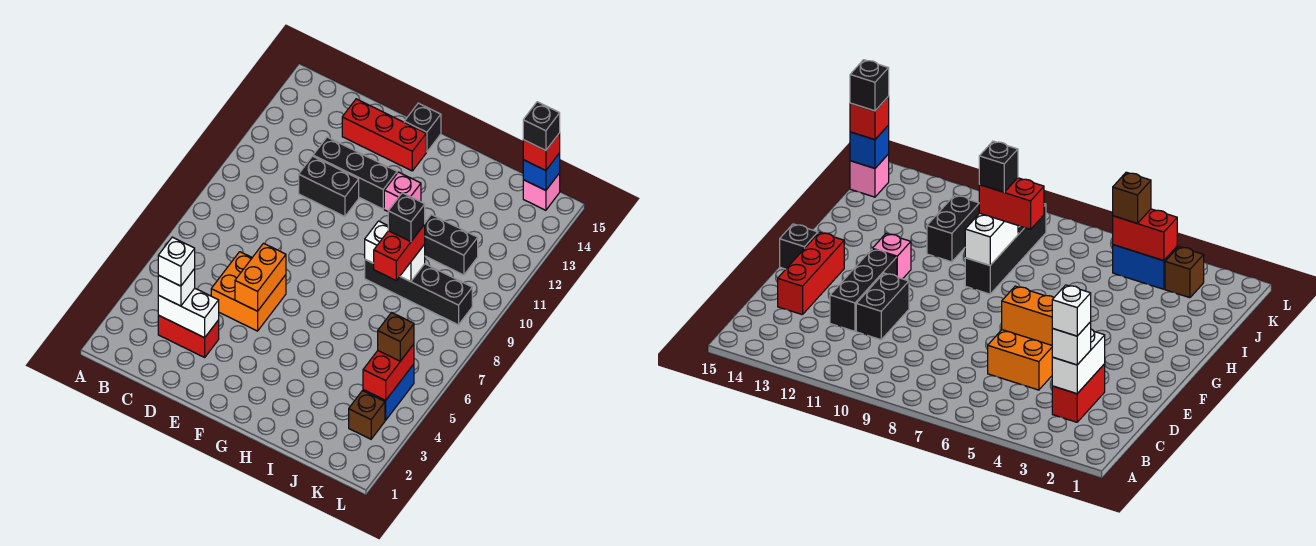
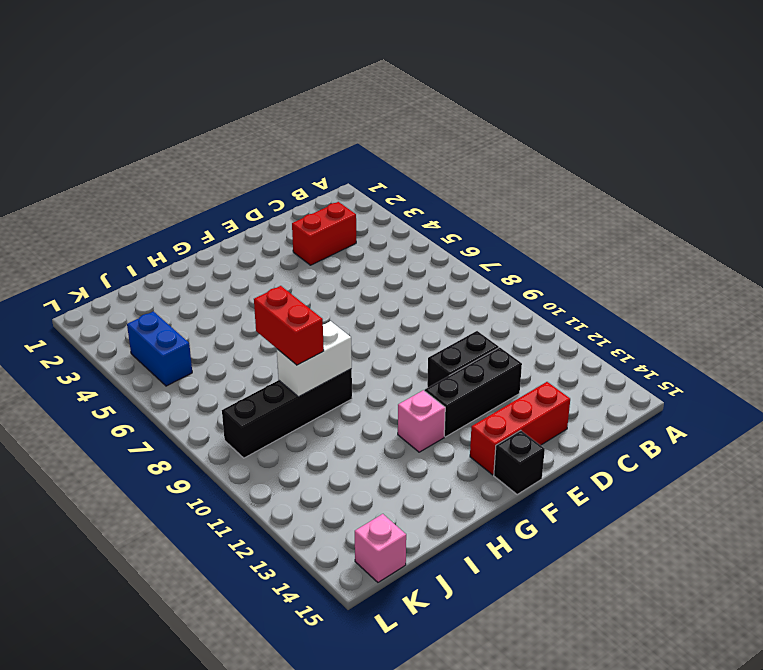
none -> orange 2x2 brick [211,252,286,331]
none -> black 1x2 brick [425,215,478,275]
none -> brown 1x1 brick [349,391,385,439]

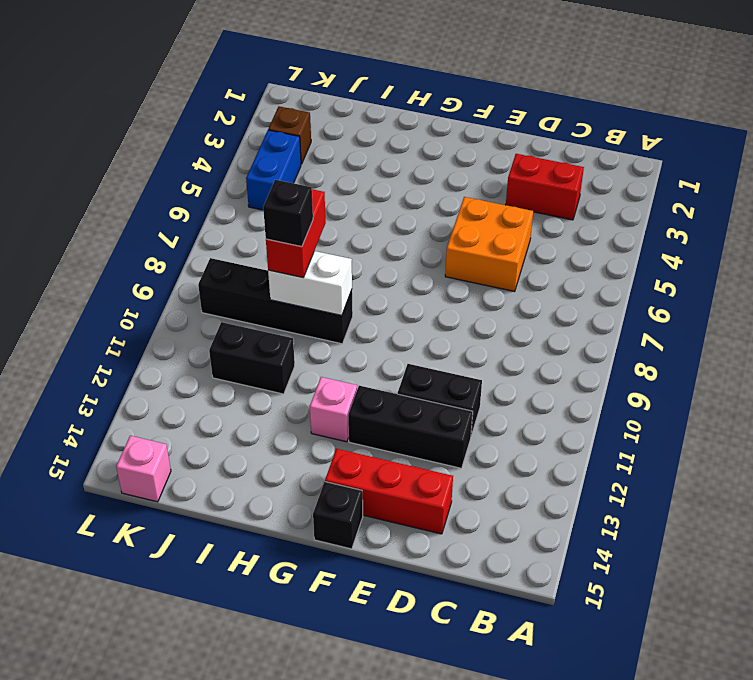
none -> white 1x2 brick [158,288,219,338]
none -> orange 1x2 brick [235,243,286,311]
none -> red 1x2 brick [363,344,414,400]

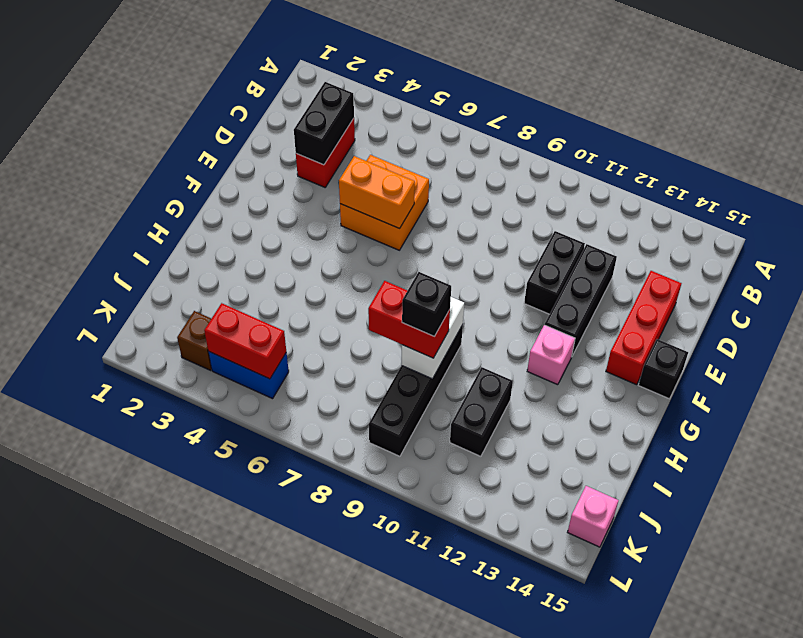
black 1x2 brick [294,82,354,165] -> white 1x2 brick [158,288,219,338]
none -> blue 1x1 brick [523,153,560,191]
none -> white 1x1 brick [158,269,195,306]
none -> brown 1x1 brick [378,313,414,361]

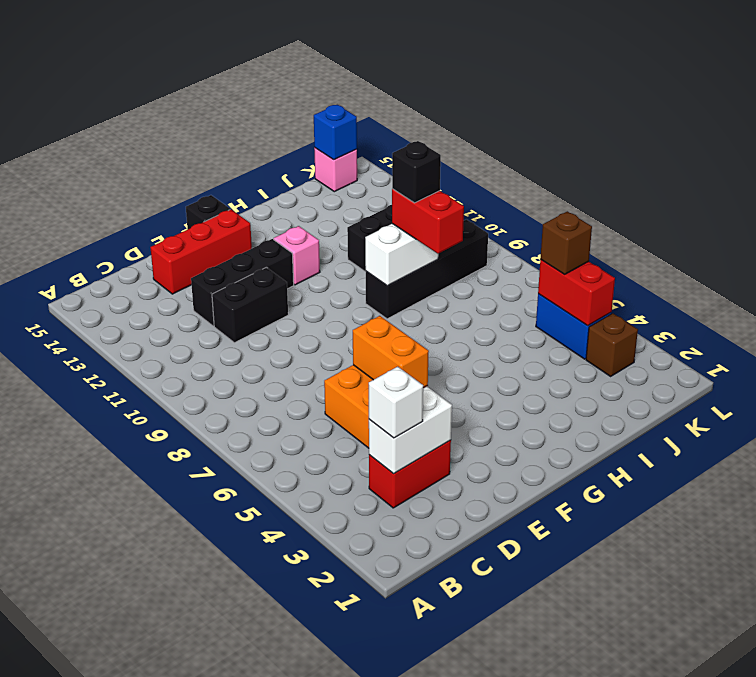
none -> red 1x1 brick [523,133,560,171]
none -> white 1x1 brick [158,237,195,286]
none -> black 1x1 brick [523,102,560,151]

